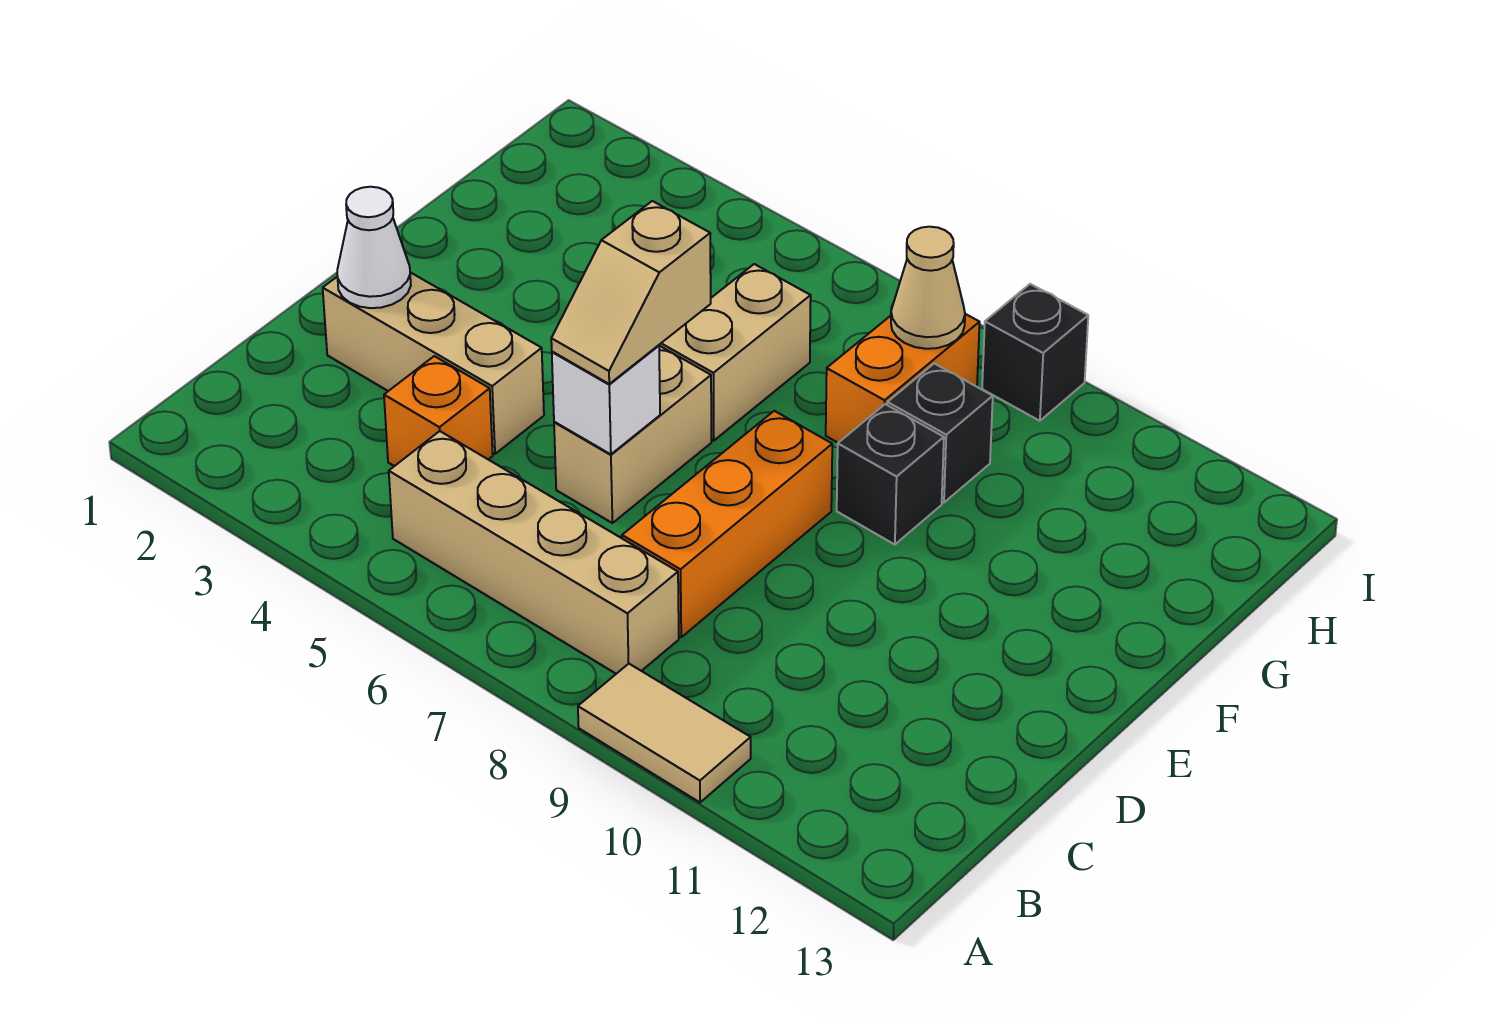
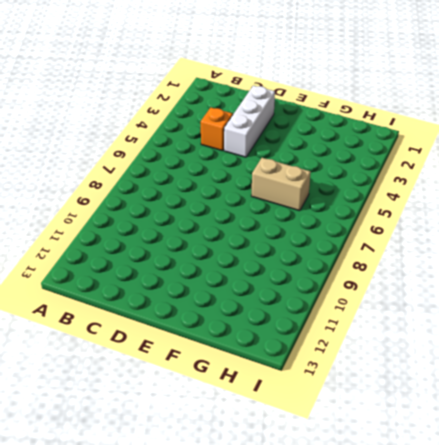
white 1x3 brick [224,86,275,157] -> tan 1x3 brick [323,272,544,454]
none -> tan 1x2 tile [578,664,751,802]
none -> tan 1x4 brick [389,431,679,674]
none -> orange 1x3 brick [622,411,832,637]

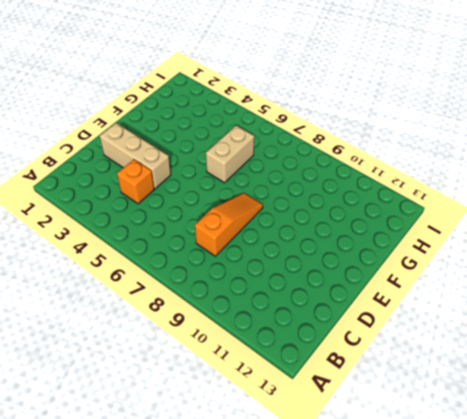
orange 1x3 slope [195,193,263,256] -> orange 1x3 brick [622,411,832,637]
none -> tan 1x2 tile [578,664,751,802]
none -> tan 1x4 brick [389,431,679,674]
none -> tan 1x2 brick [554,346,711,523]

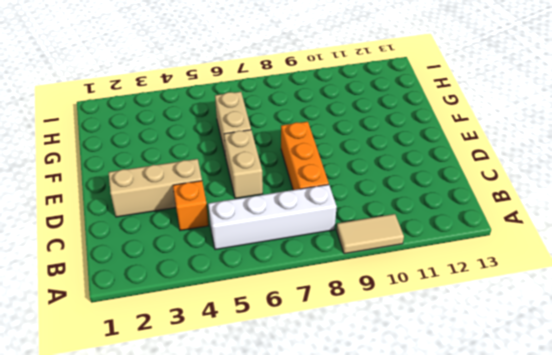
white 1x4 brick [208,185,337,250] -> tan 1x4 brick [389,431,679,674]
none -> black 1x1 brick [837,404,944,545]
none -> orange 1x2 brick [826,314,980,443]
none -> black 1x1 brick [887,363,993,503]

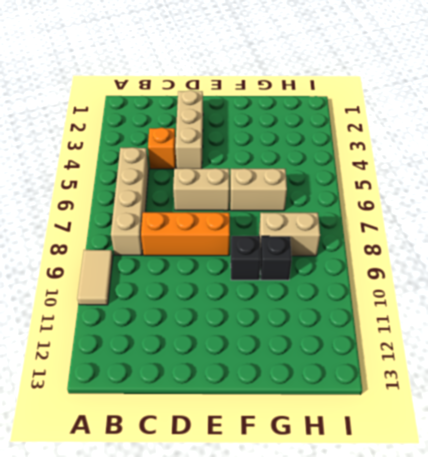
tan 1x2 brick [259,213,320,256] -> orange 1x2 brick [826,314,980,443]
none -> black 1x1 brick [982,284,1088,421]
none -> white 1x1 cone [337,187,411,308]
none -> white 1x1 brick [552,345,660,454]

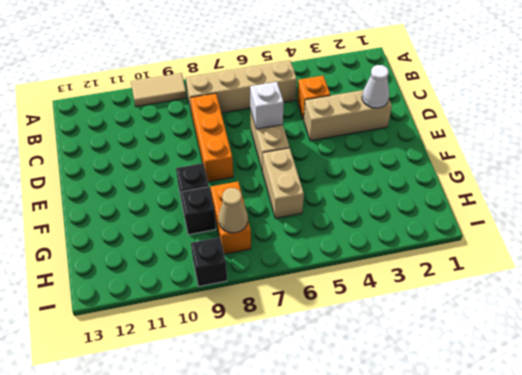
none -> tan 1x2 slope [551,201,711,384]

